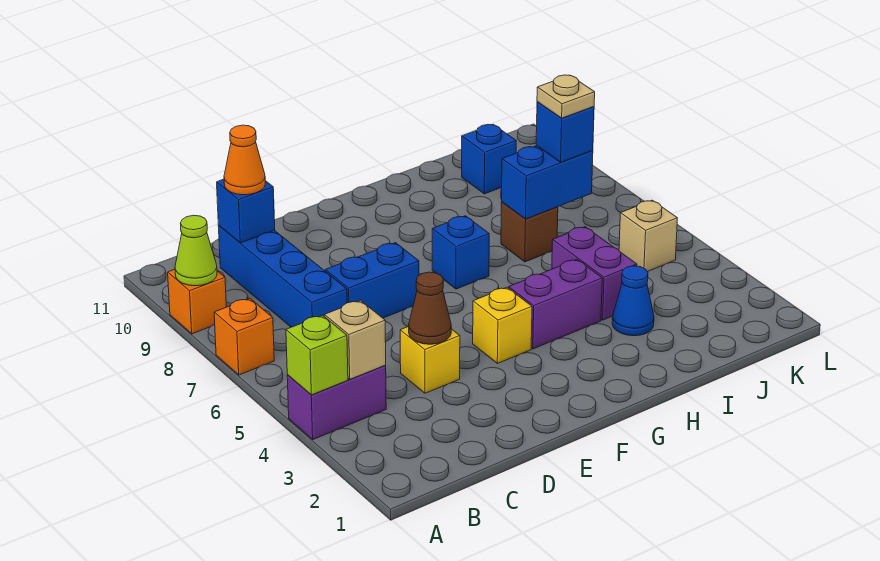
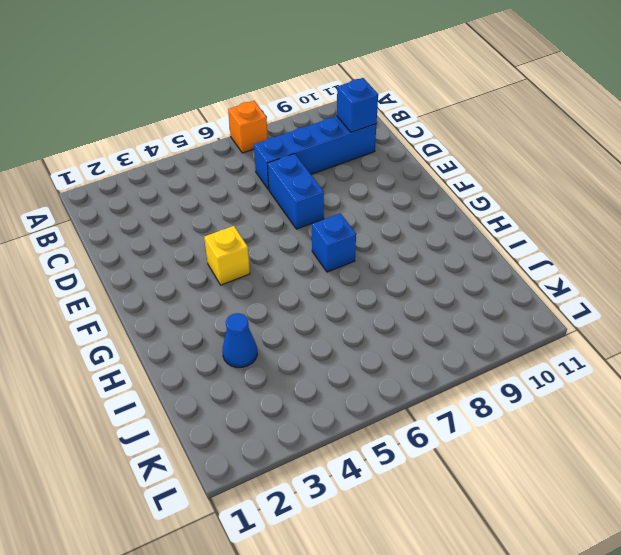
none -> purple 1x2 brick [287,366,386,439]
none -> orange 1x1 brick [168,269,226,334]
none -> yellow 1x1 brick [400,327,460,393]

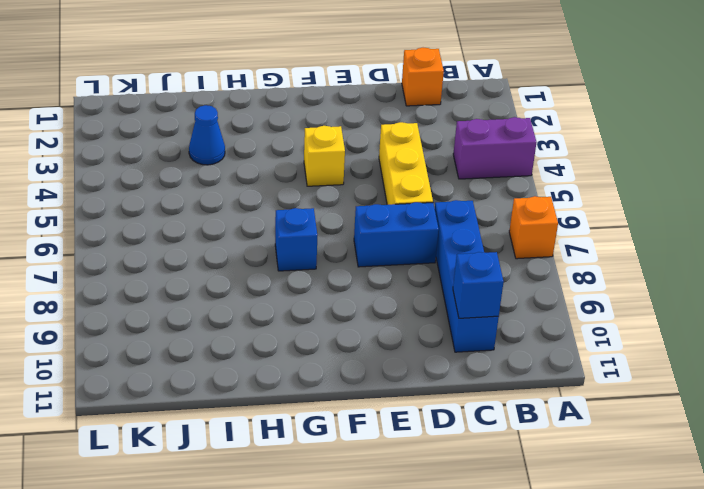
orange 1x1 brick [402,48,444,106] -> orange 1x1 brick moved to [168,269,226,334]
yellow 1x3 brick [379,122,433,205] -> yellow 1x1 brick [400,327,460,393]
none -> purple 1x2 brick [509,259,602,349]
none -> purple 1x2 brick [552,227,637,320]
none -> brown 1x1 brick [501,202,558,262]

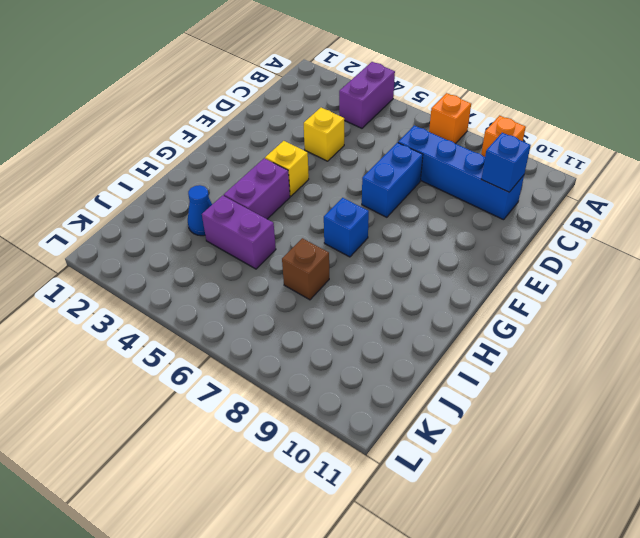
none -> blue 1x1 brick [462,124,516,194]
none -> tan 1x1 brick [619,200,677,272]
none -> lime 1x1 brick [286,315,348,395]

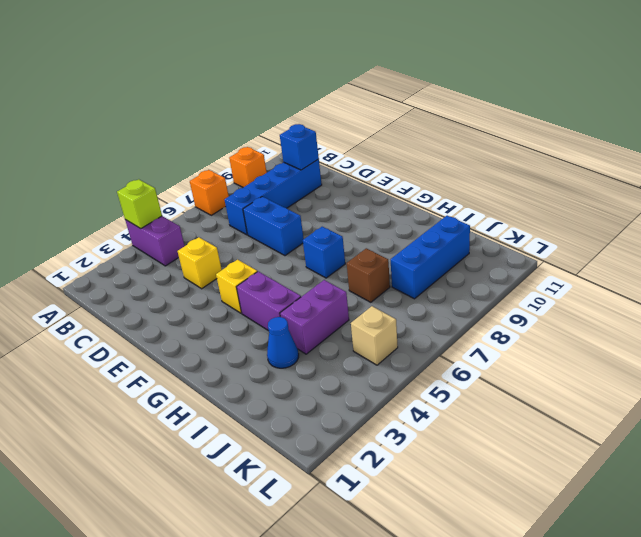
blue 1x3 brick [391,216,470,299] -> blue 1x1 brick [462,124,516,194]
none -> lime 1x1 cone [175,215,217,286]
none -> tan 1x1 brick [324,300,386,379]
none -> brown 1x1 cone [409,272,451,344]

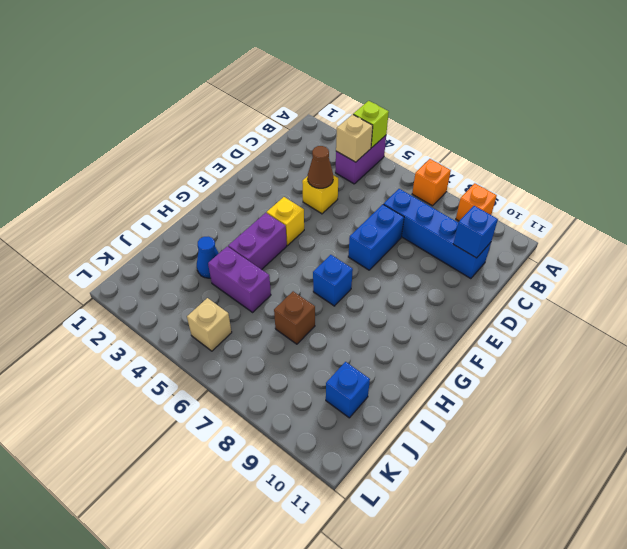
none -> lime 1x1 cone [175,215,217,286]
none -> blue 1x2 brick [502,146,593,219]
none -> orange 1x1 cone [224,125,265,195]

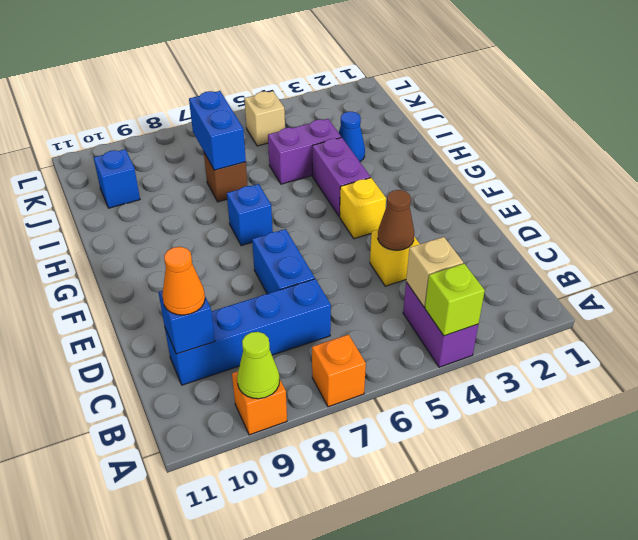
none -> blue 1x1 brick [536,102,594,162]
none -> tan 1x1 plate [537,75,595,118]

